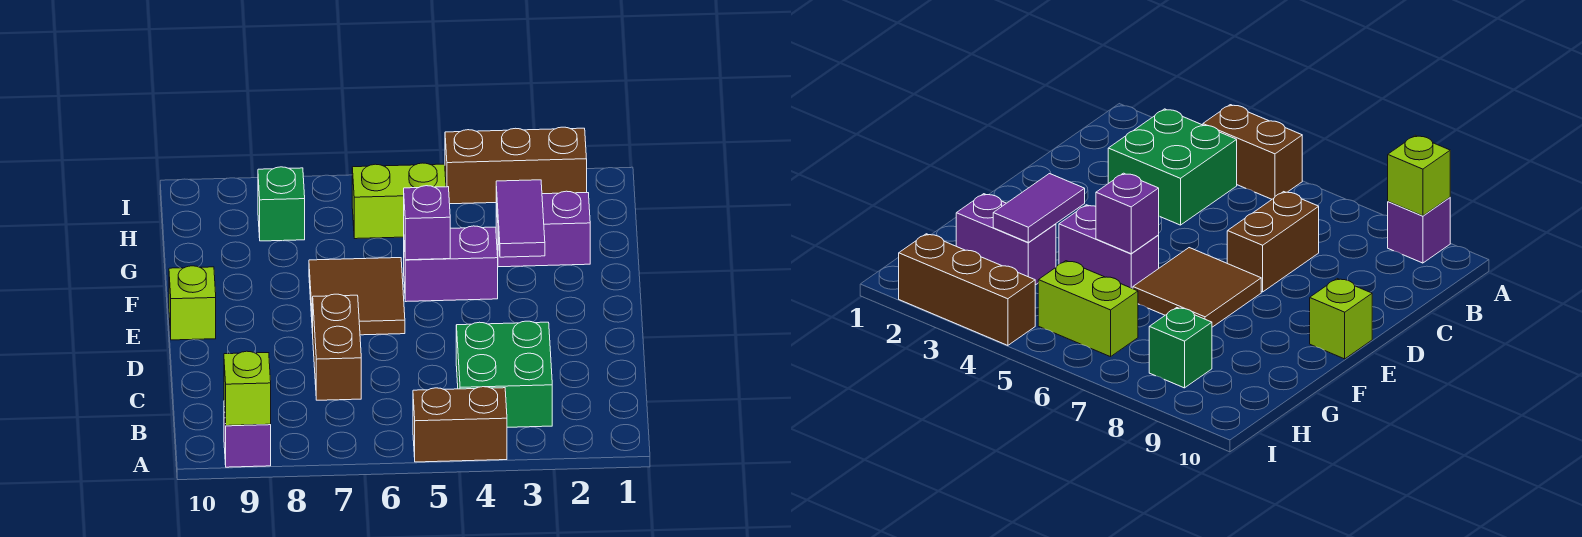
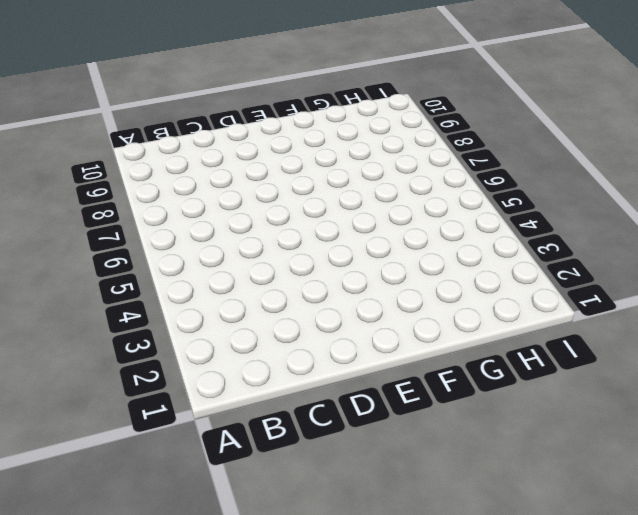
none -> brown 1x2 brick [413,387,507,462]
none -> purple 1x1 brick [224,407,271,467]
none -> green 2x2 brick [456,321,552,427]

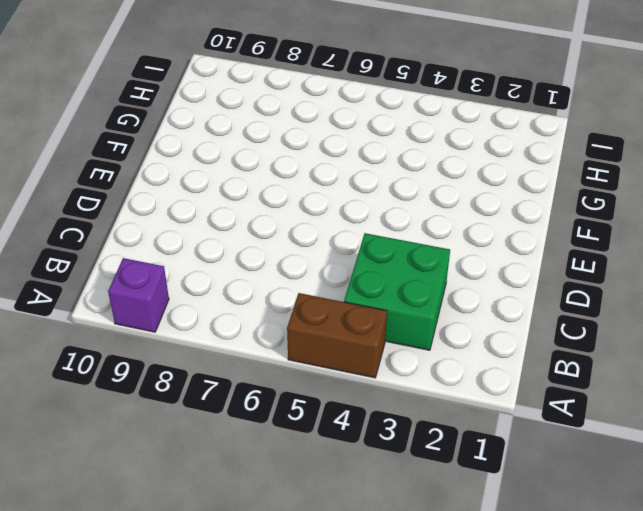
none -> brown 1x2 brick [313,294,361,400]
none -> brown 2x2 tile [309,258,405,335]
none -> lime 1x1 brick [169,266,216,340]

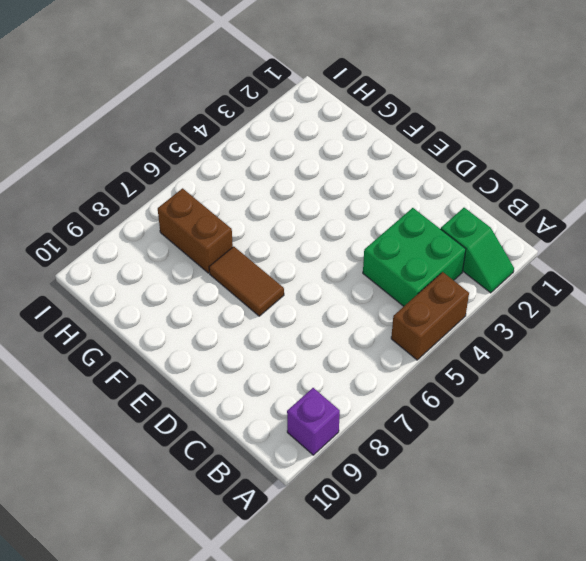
green 1x2 slope [441,208,514,293] -> none
brown 1x2 tile [209,246,284,316] -> brown 2x2 tile [309,258,405,335]
brown 1x2 brick [158,188,233,273] -> brown 1x2 brick moved to [313,294,361,400]
none -> lime 1x1 brick [169,266,216,340]
none -> purple 1x2 brick [404,226,498,302]
none -> purple 1x2 brick [496,191,590,267]

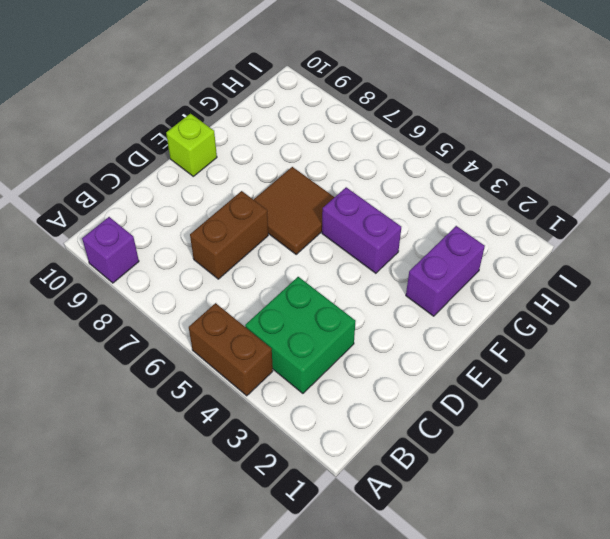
purple 1x2 brick [406,226,485,316] -> purple 1x2 brick turned to [496,191,590,267]
none -> lime 1x2 brick [352,163,446,239]
none -> green 1x1 brick [258,167,305,241]
none -> brown 1x3 brick [445,127,587,204]

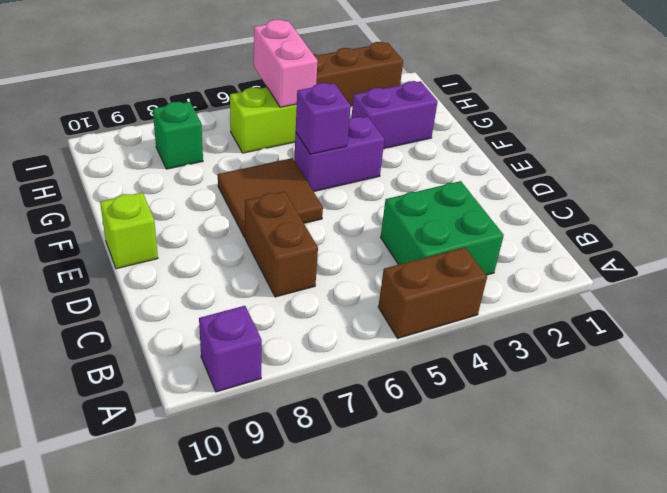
pink 1x2 brick [254,20,318,107] -> none
none -> lime 1x1 brick [224,351,271,426]
none -> purple 1x2 tile [496,180,545,257]

